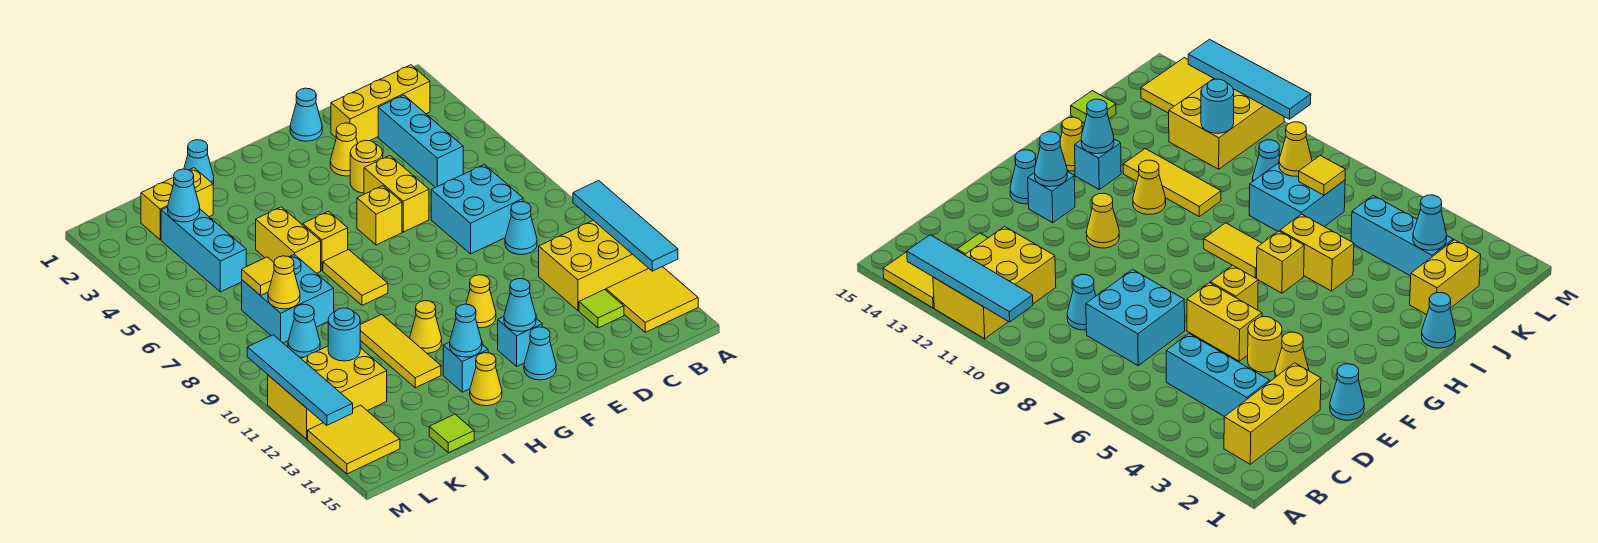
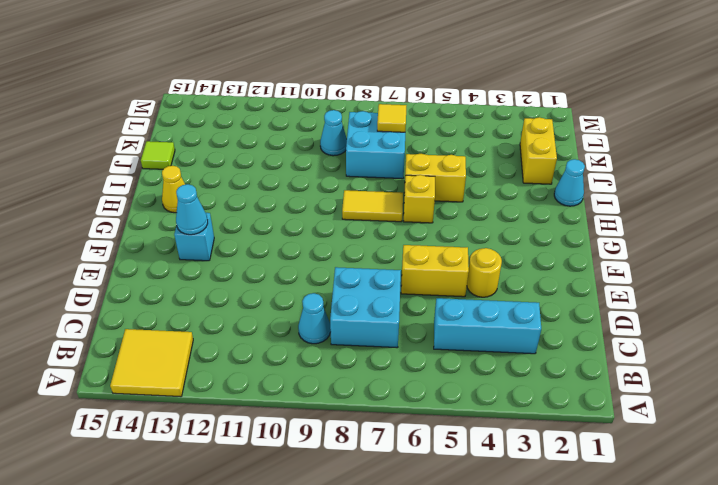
none -> yellow 2x3 brick [539,220,649,311]
none -> yellow 1x3 brick [331,65,430,143]
none -> lime 1x1 tile [579,289,624,328]
none -> cyan 1x1 cone [290,88,322,141]

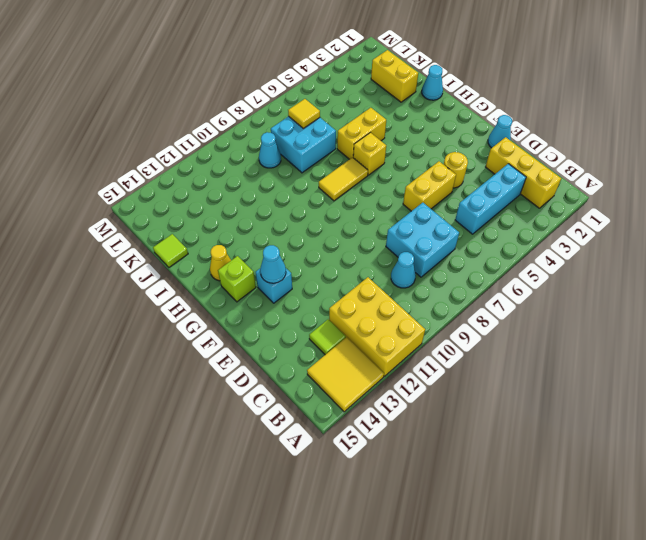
lime 1x1 brick [218,256,256,302] -> none
none -> yellow 1x1 cone [330,123,358,176]
none -> yellow 1x1 brick [357,186,402,245]
none -> yellow 1x1 cone [466,275,496,328]
none -> cyan 1x1 cone [524,327,556,380]

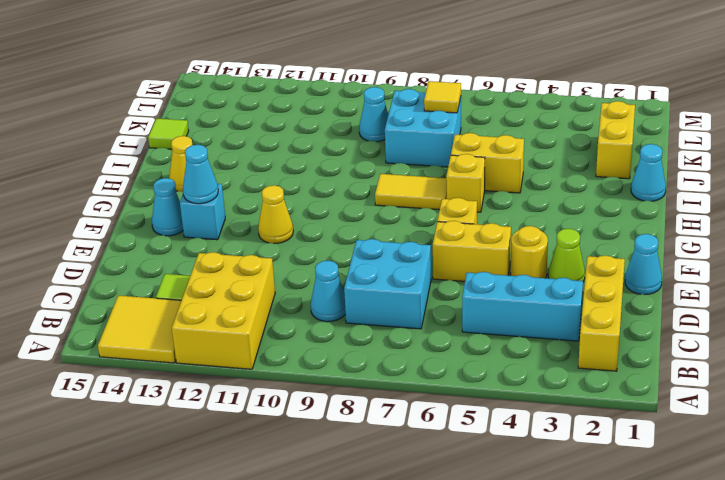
lime 1x1 cone [548,229,585,282] -> yellow 1x1 cone [330,123,358,176]
none -> yellow 1x1 cone [410,301,442,353]
none -> cyan 1x1 brick [443,342,488,392]
none -> yellow 1x3 tile [360,314,441,388]
none -> cyan 1x3 brick [161,207,246,292]

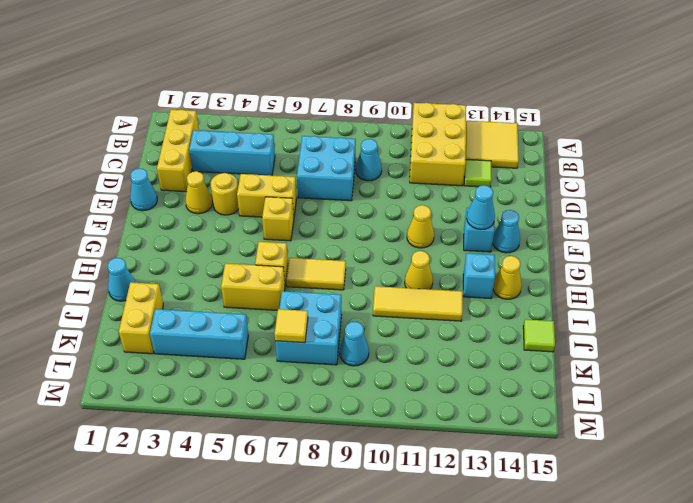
none -> yellow 2x3 brick [268,346,387,439]
none -> yellow 2x2 tile [308,405,400,474]
none -> cyan 1x4 tile [573,181,678,271]
none -> cyan 1x1 cone [450,304,482,357]

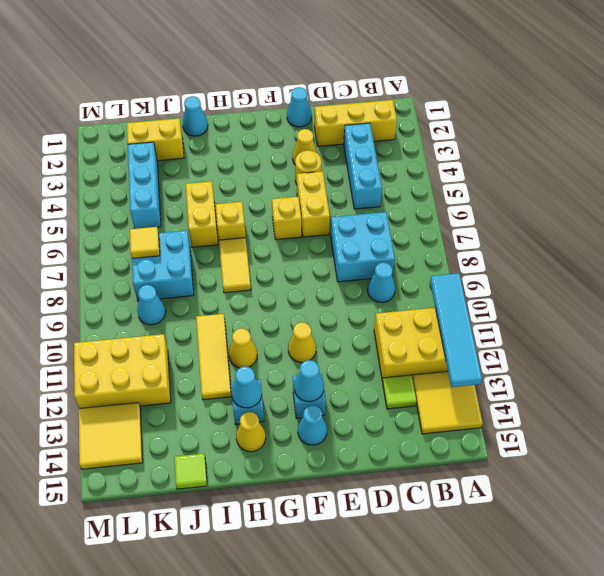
none -> cyan 1x1 cone [168,169,200,222]
none -> yellow 1x1 cone [268,256,300,309]
none -> cyan 1x1 round brick [328,308,360,361]
none -> cyan 1x4 tile [247,335,353,425]

